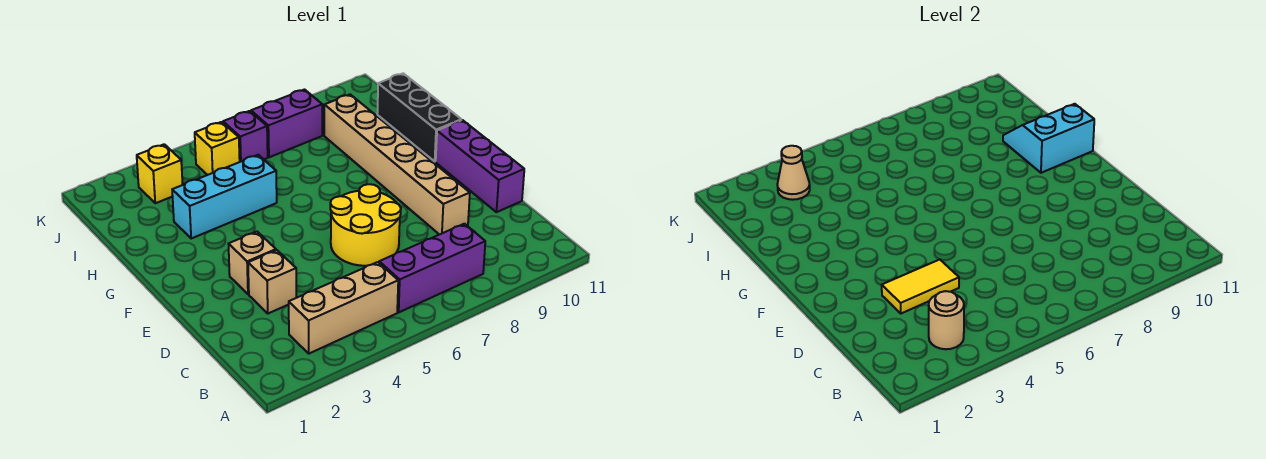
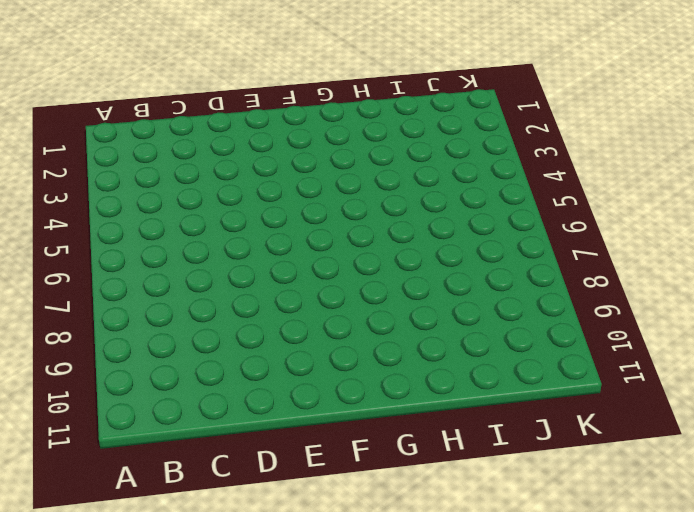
none -> tan 1x3 brick [289,262,398,354]
none -> purple 1x3 brick [379,224,485,312]
none -> tan 1x1 brick [248,250,296,313]

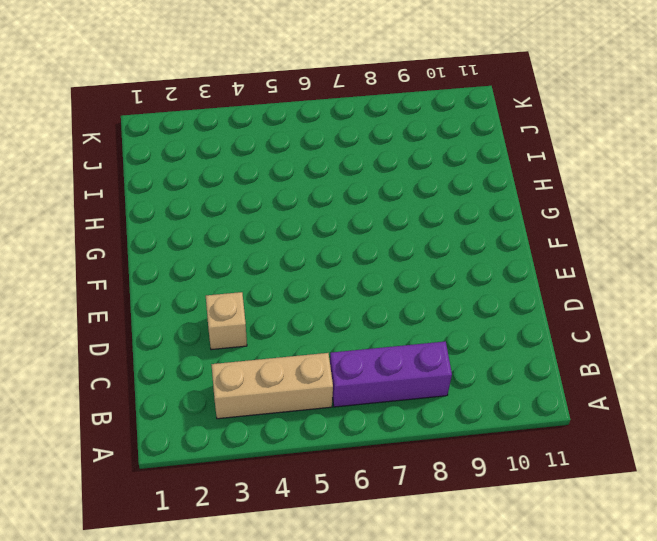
none -> yellow 2x2 round brick [330,184,401,266]
none -> tan 1x6 brick [324,94,470,235]
none -> purple 1x3 brick [436,120,524,212]

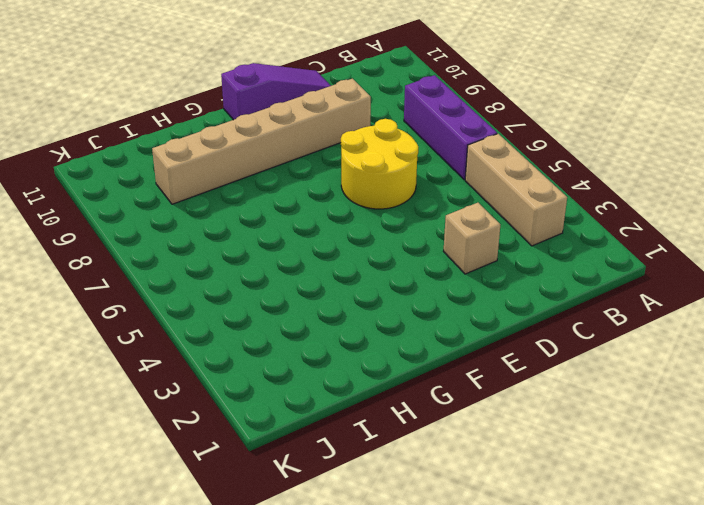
purple 1x3 slope [221,63,331,120] -> purple 1x3 brick [436,120,524,212]
none -> tan 1x1 brick [229,232,276,294]
none -> black 1x3 brick [377,73,461,161]
none -> cyan 1x3 brick [172,155,277,238]

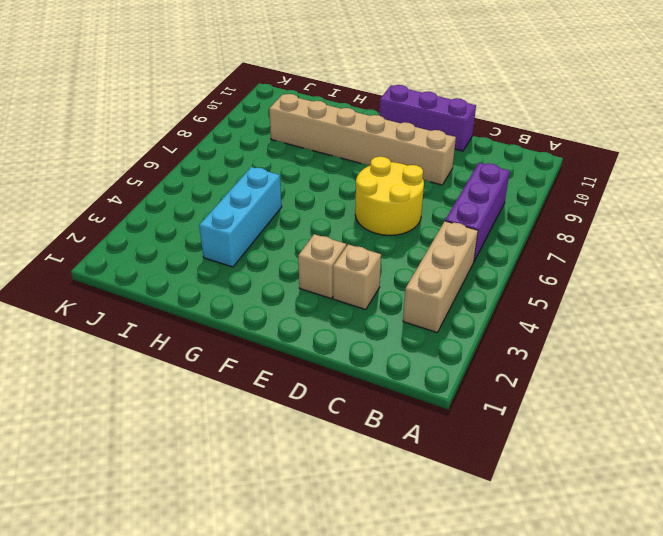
none -> black 1x3 brick [377,73,461,161]
none -> yellow 1x1 brick [137,144,183,203]
none -> yellow 1x1 brick [195,122,240,175]

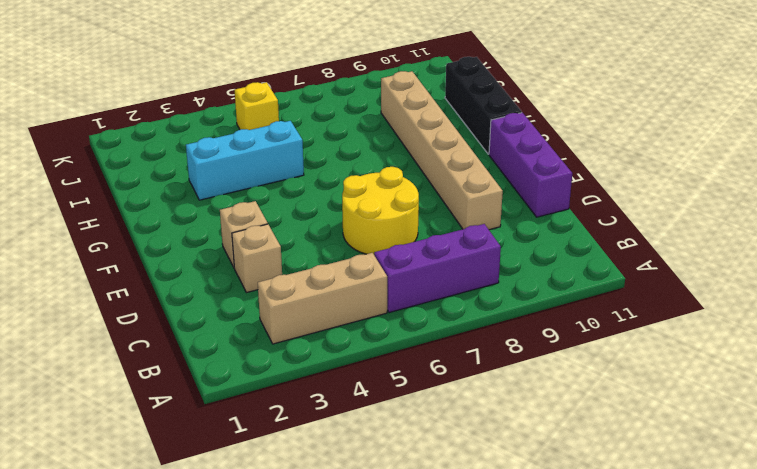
none -> yellow 1x1 brick [137,144,183,203]
none -> purple 1x1 brick [223,111,268,162]
none -> purple 1x2 brick [251,90,322,157]

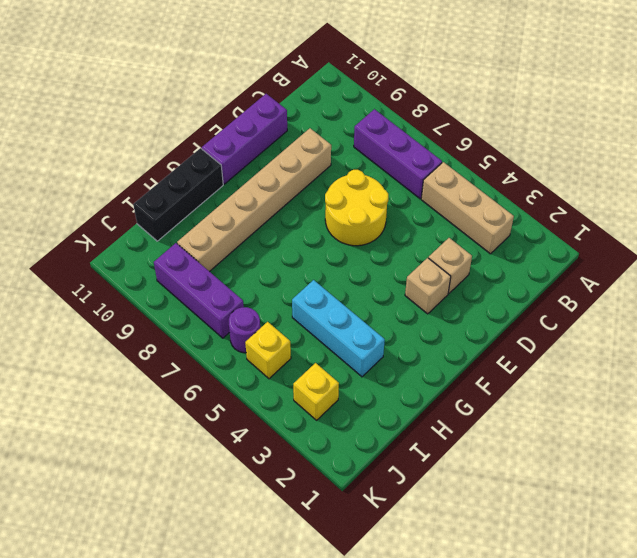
purple 1x1 round brick [229,307,260,353] -> purple 1x1 brick [223,111,268,162]
purple 1x3 brick [154,243,244,338] -> purple 1x2 brick [251,90,322,157]
none -> tan 1x1 round brick [929,291,964,349]
none -> yellow 1x2 tile [882,259,959,313]
none -> cyan 2x2 slope [1003,104,1094,173]

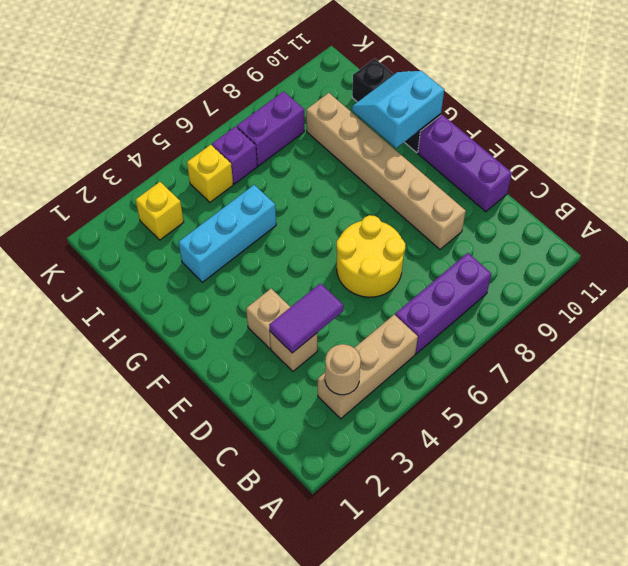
purple 1x2 tile [269,283,343,353] -> yellow 1x2 tile [882,259,959,313]
none -> tan 1x1 cone [777,146,810,200]

